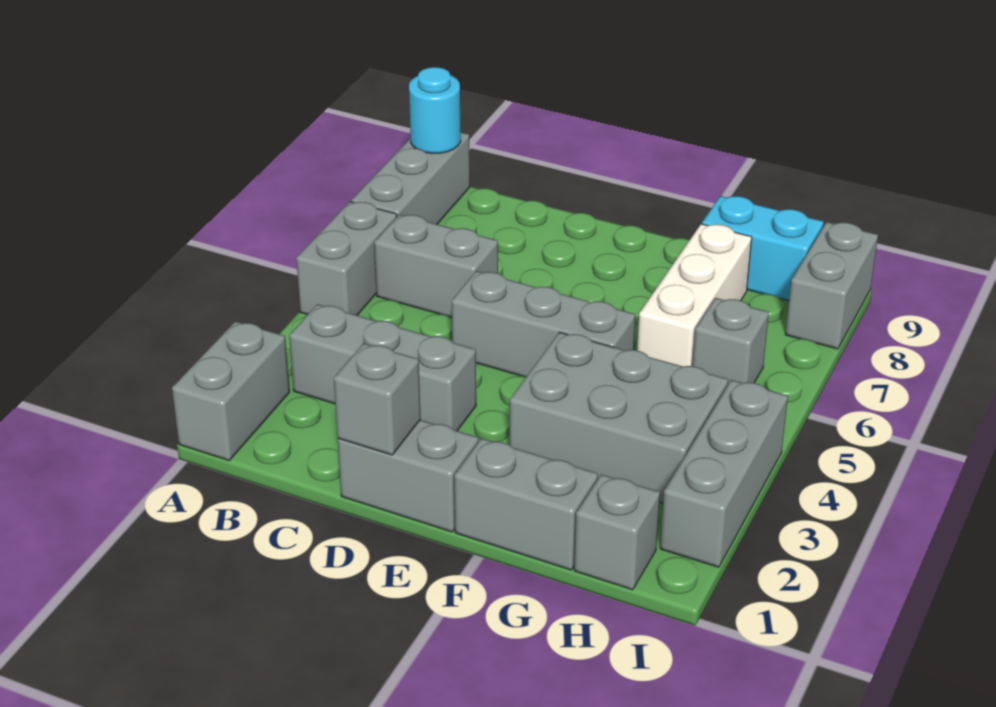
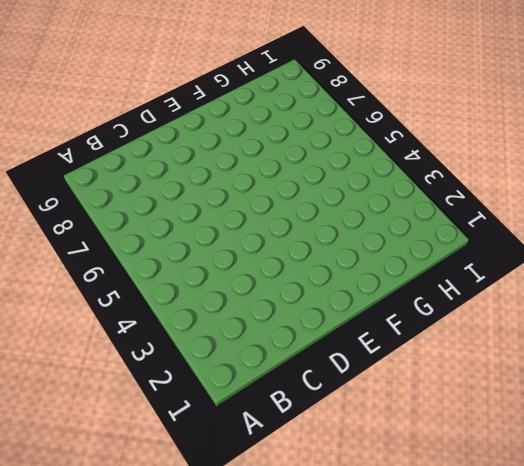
none -> grey 1x2 brick [172,321,290,461]
none -> grey 1x2 brick [296,202,397,315]
none -> grey 1x3 brick [351,132,470,224]

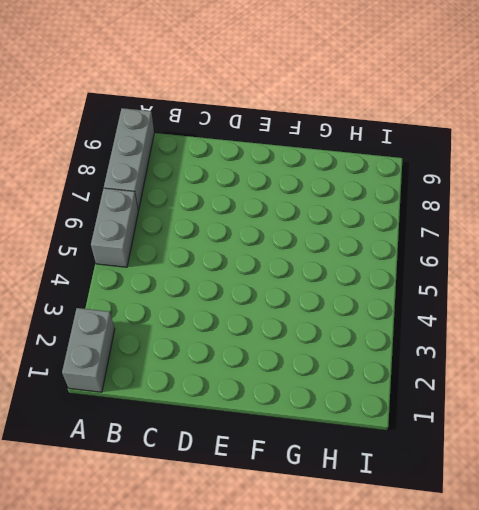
none -> grey 1x3 brick [289,304,476,431]
none -> grey 1x2 brick [374,215,498,317]
none -> grey 1x2 brick [338,420,478,532]

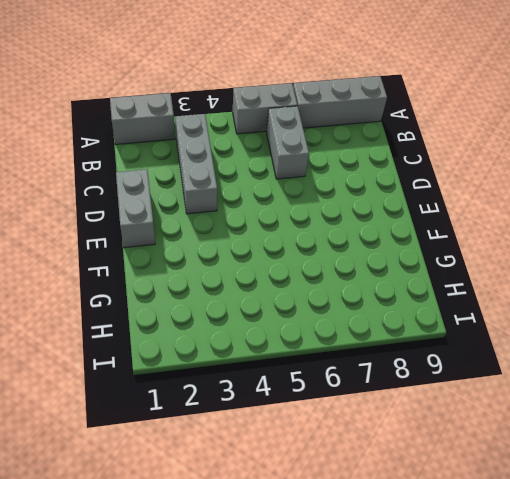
none -> grey 1x3 brick [452,271,635,377]
none -> grey 1x2 brick [454,438,598,570]
none -> grey 2x3 brick [510,332,728,503]

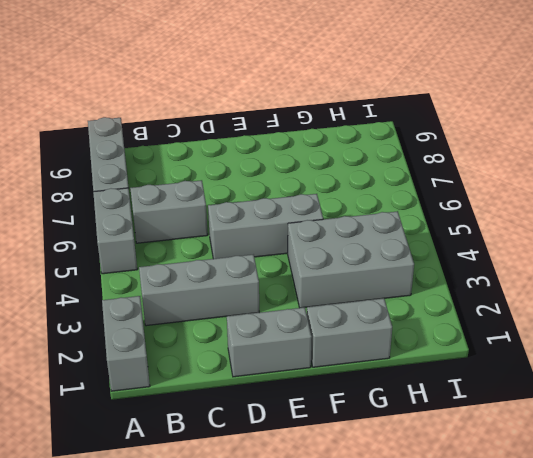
none -> white 1x3 brick [637,224,752,367]
none -> cyan 1x2 brick [702,196,824,301]
none -> grey 1x1 brick [574,474,660,590]

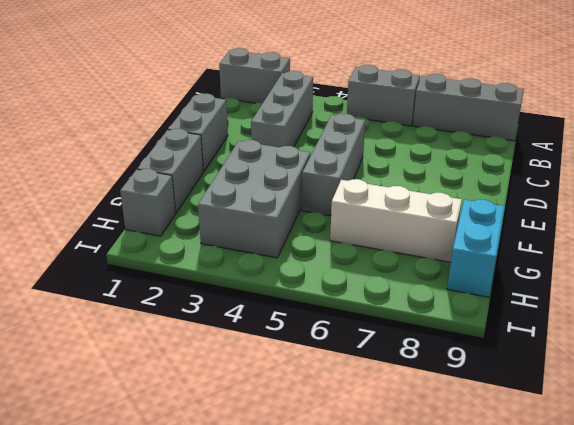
none -> grey 1x2 brick [374,215,498,317]
none -> grey 1x1 brick [693,298,769,384]
none -> grey 1x3 brick [660,380,788,567]

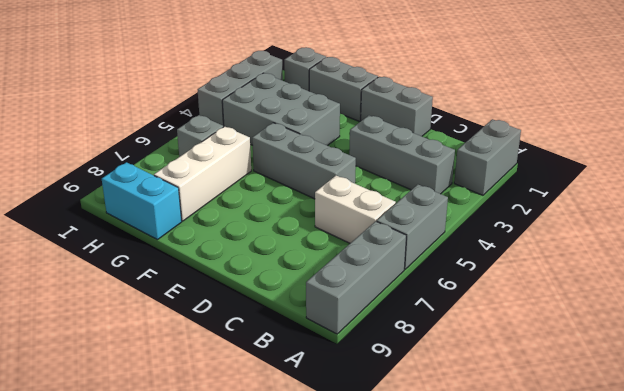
white 1x2 brick [315,176,396,243] -> grey 1x2 brick [374,215,498,317]
none -> grey 1x2 brick [785,222,878,349]
none -> cyan 1x1 round brick [409,67,461,154]
none -> grey 1x1 brick [334,343,421,455]

